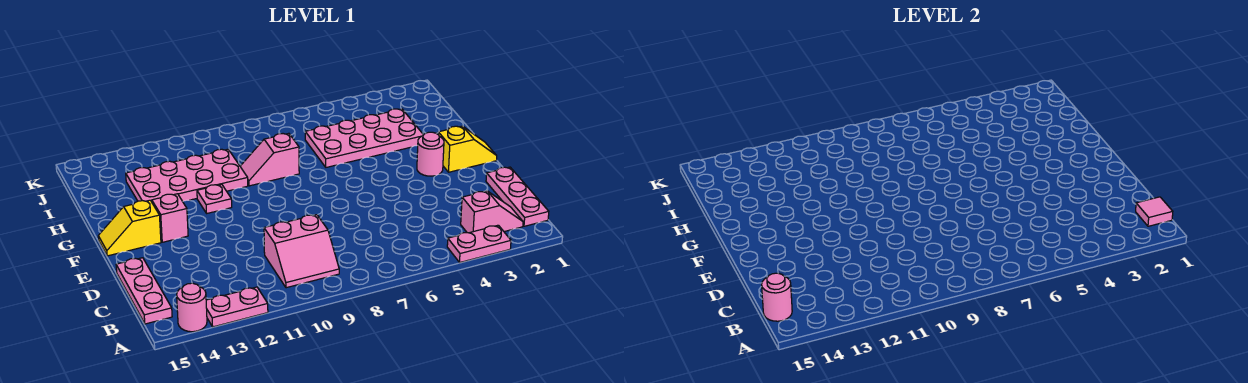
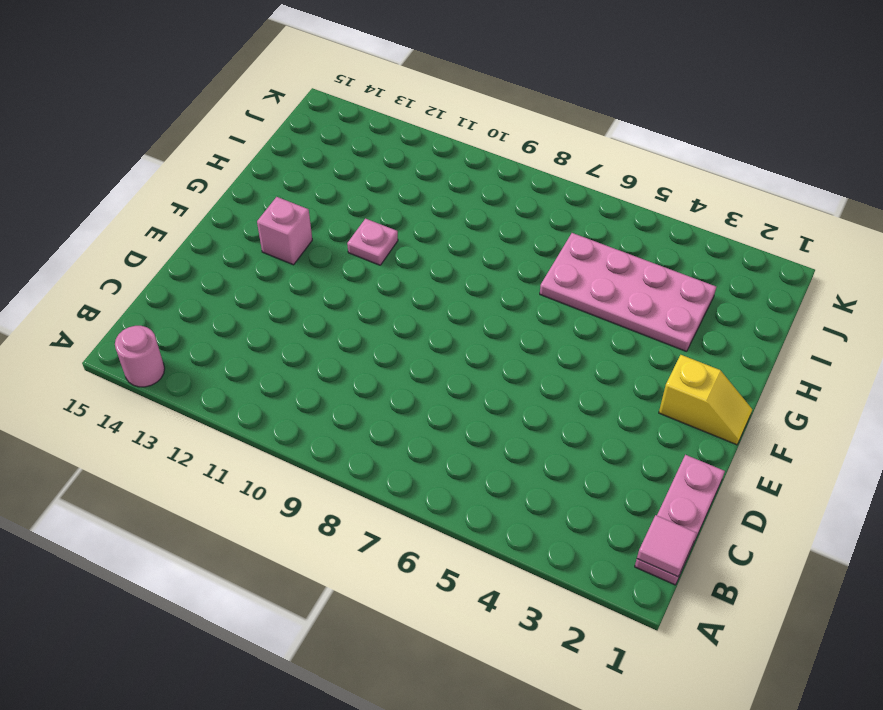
none -> pink 1x2 plate [447,225,511,262]
none -> pink 1x2 plate [206,287,268,327]
none -> pink 1x2 slope [461,191,523,233]

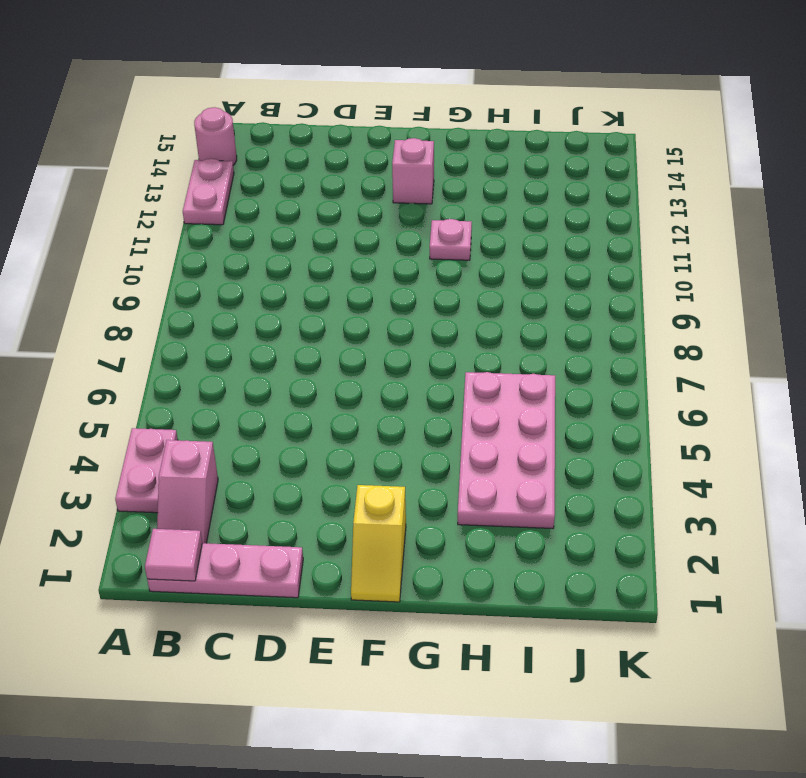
none -> pink 2x2 slope [264,215,339,288]
none -> pink 1x3 plate [116,258,172,324]
none -> pink 1x1 round brick [417,132,444,176]

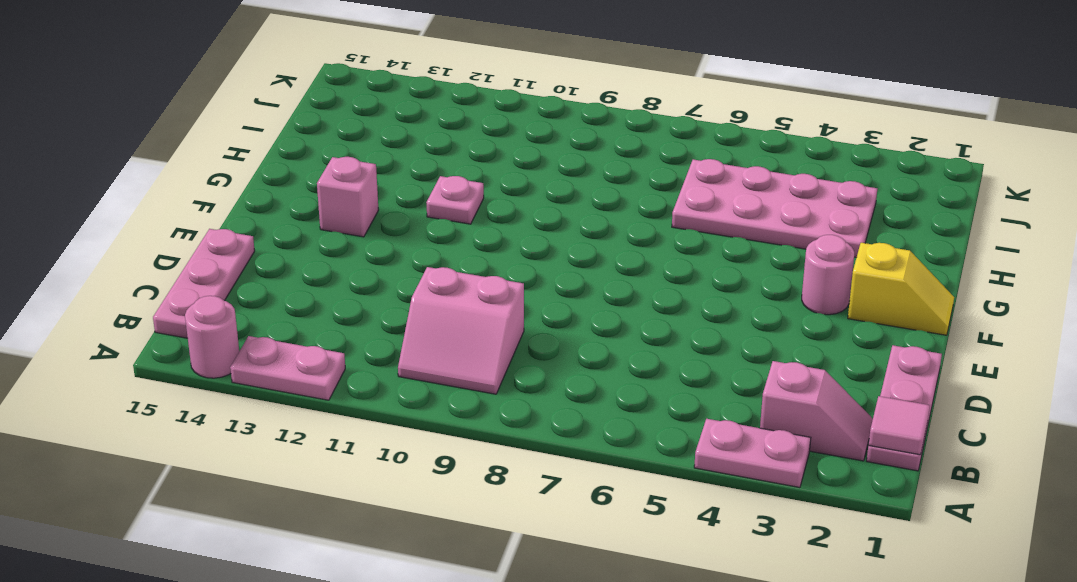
none -> yellow 1x2 slope [98,200,161,256]
none -> pink 1x2 slope [240,133,299,186]
none -> pink 2x4 plate [126,149,248,202]

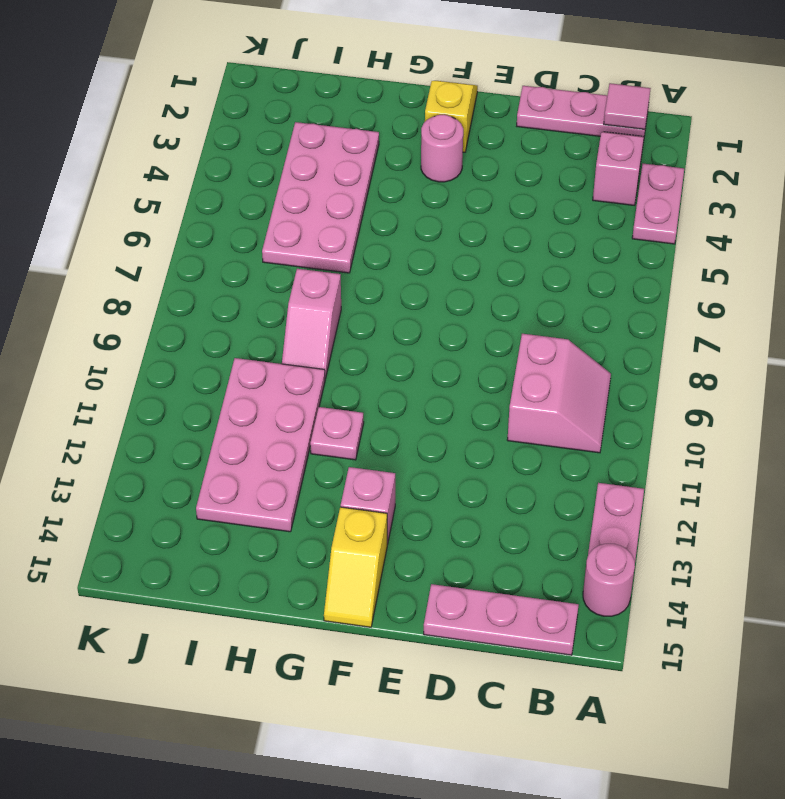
none -> pink 1x1 round brick [762,273,792,321]

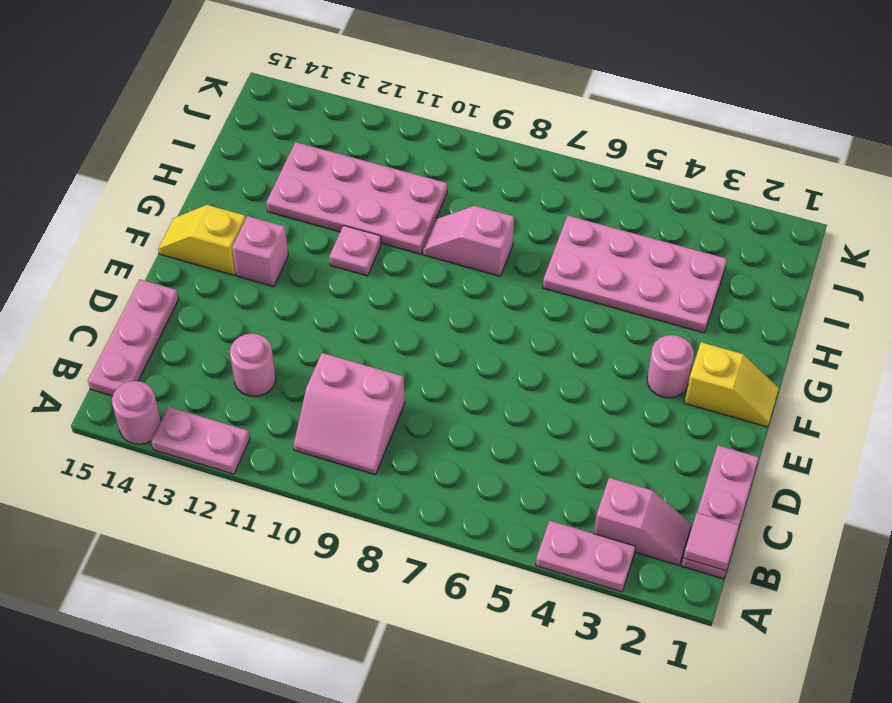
pink 1x1 round brick [230,334,276,397] -> pink 1x1 round brick moved to [762,273,792,321]

